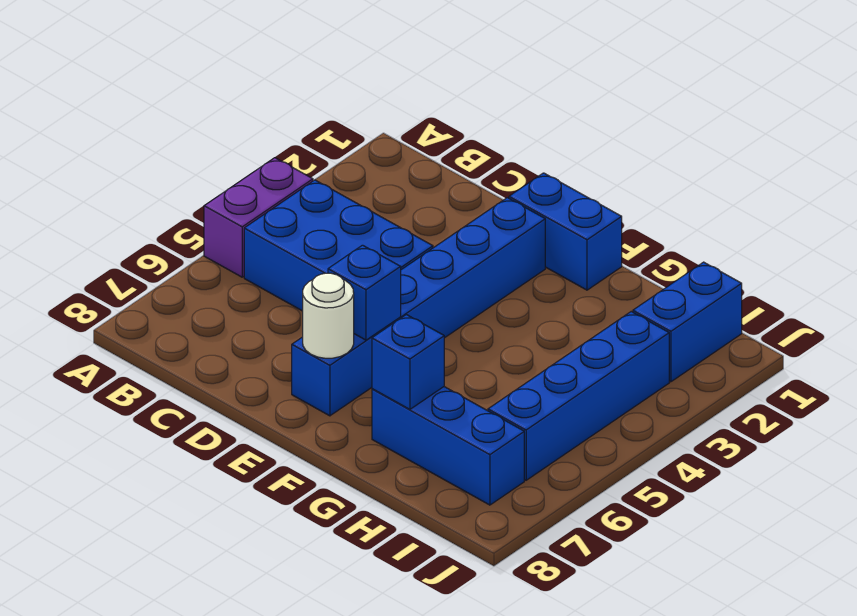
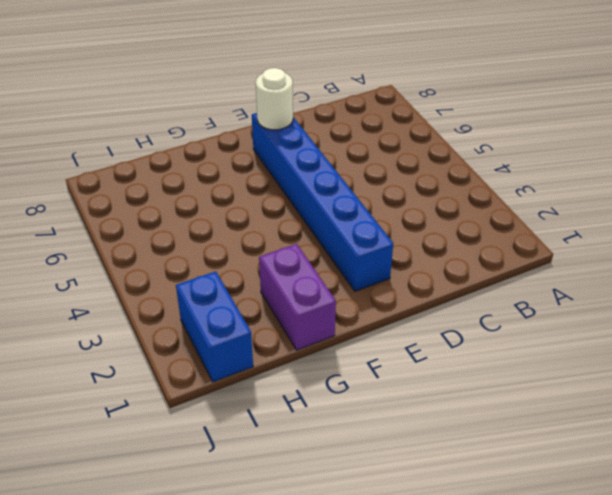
purple 1x2 brick [259,244,336,350] -> purple 1x2 brick moved to [204,158,313,277]
none -> blue 2x3 brick [244,180,433,311]
none -> blue 1x2 brick [509,173,622,290]

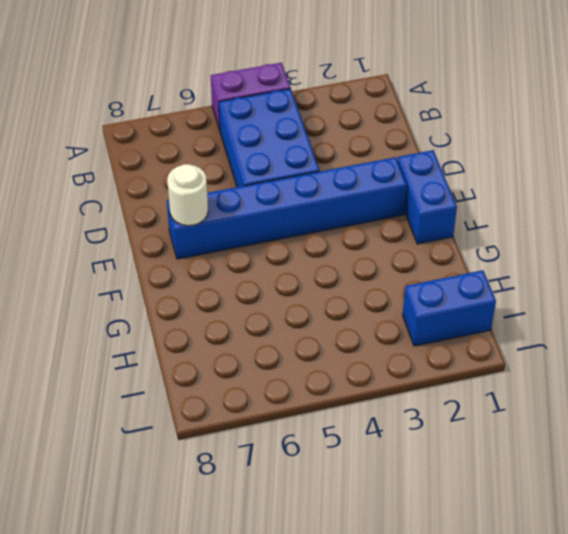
none -> blue 1x3 brick [372,387,524,505]
none -> blue 1x4 brick [488,312,669,480]

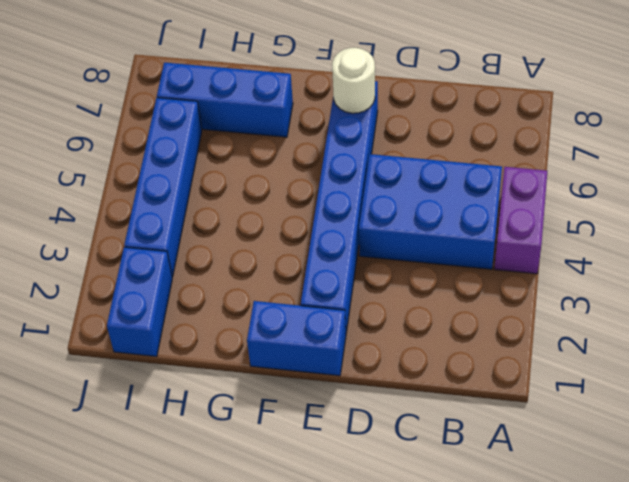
none -> blue 1x1 brick [328,245,401,340]
none -> blue 1x1 brick [372,315,444,409]

